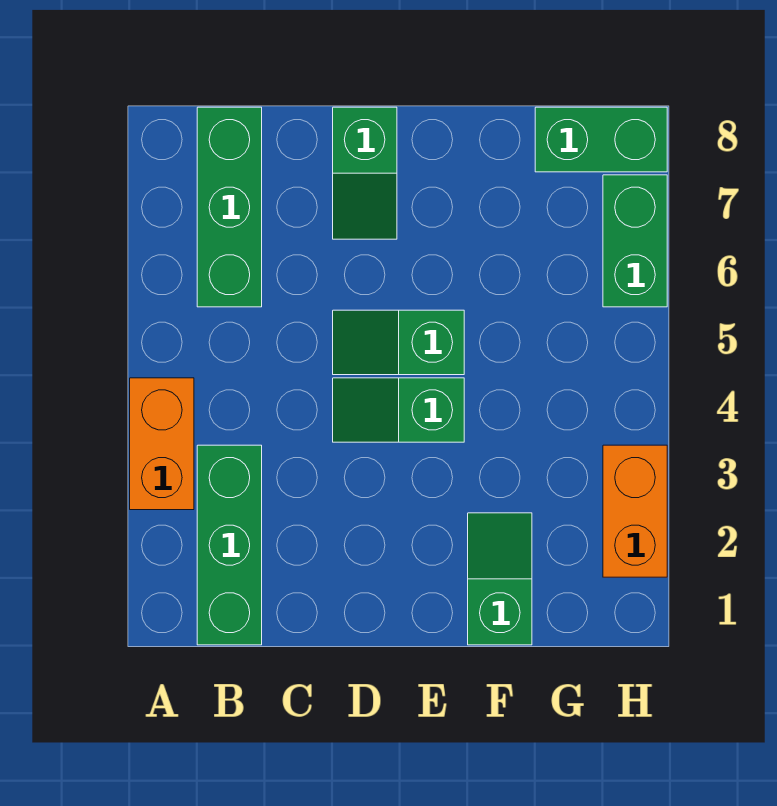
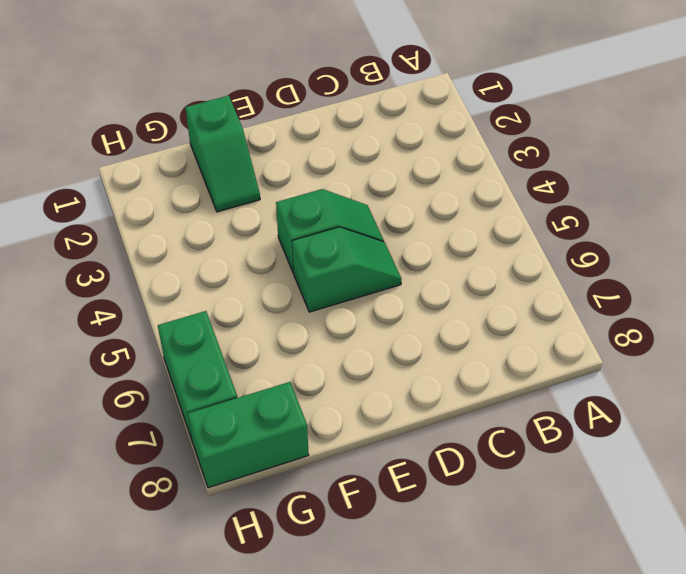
none -> orange 1x2 brick [130,378,194,510]
none -> green 1x3 brick [197,445,262,645]

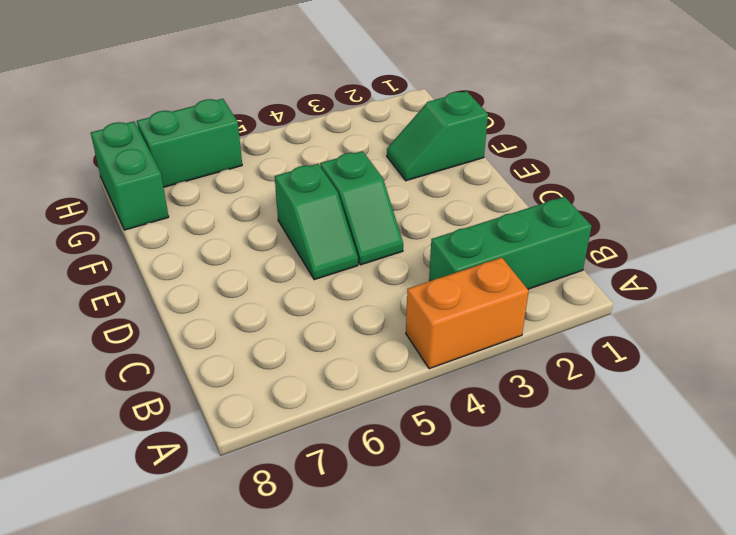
none -> green 1x3 brick [197,107,262,307]
none -> green 1x2 slope [333,107,397,239]

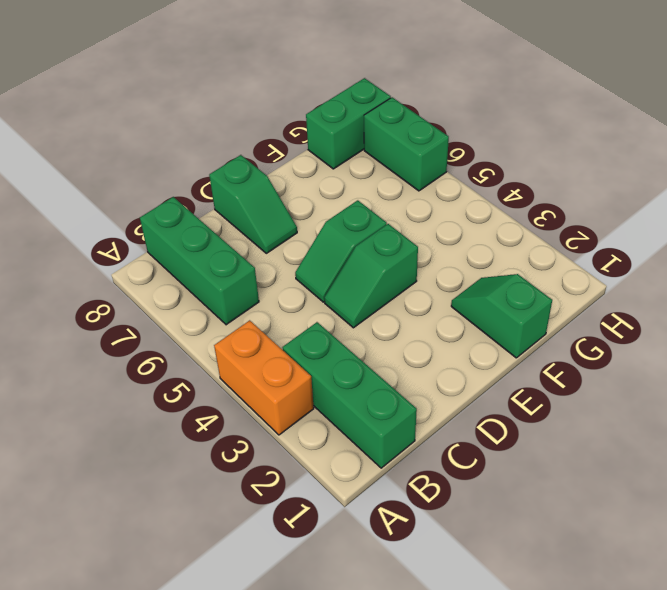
none -> orange 1x2 brick [603,445,667,577]

